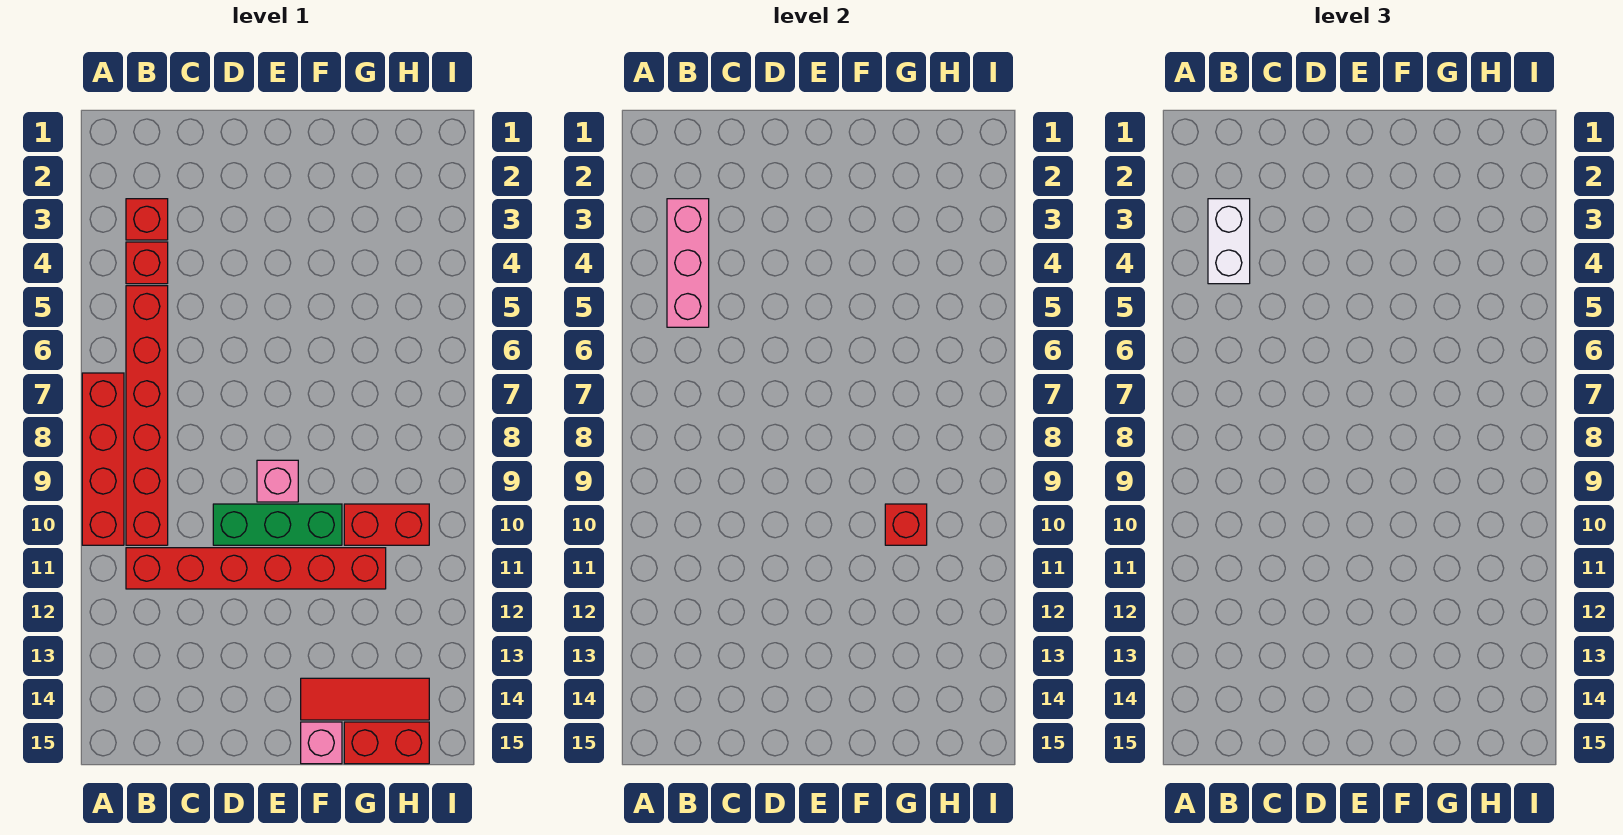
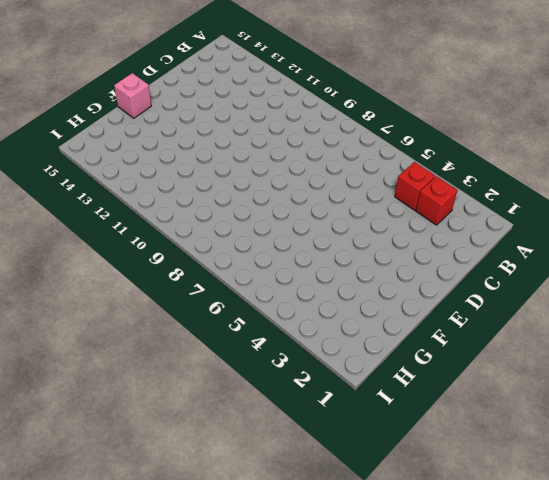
none -> red 1x4 brick [82,373,124,545]
none -> red 1x6 brick [126,286,168,545]
none -> red 1x6 brick [126,548,386,589]

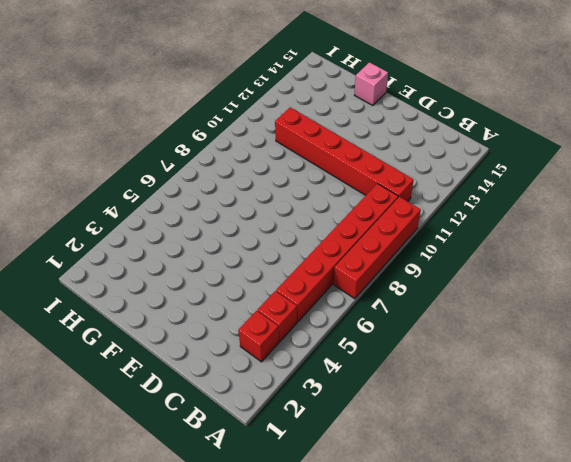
none -> green 1x3 brick [213,504,342,545]
none -> pink 1x1 brick [257,460,298,502]
none -> red 1x3 tile [301,678,429,720]

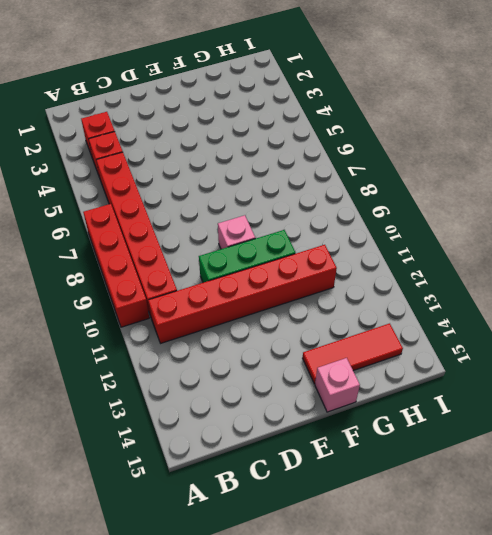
none -> red 1x2 brick [344,504,429,545]
none -> red 1x2 brick [344,722,429,764]
none -> pink 1x3 brick [667,199,709,327]

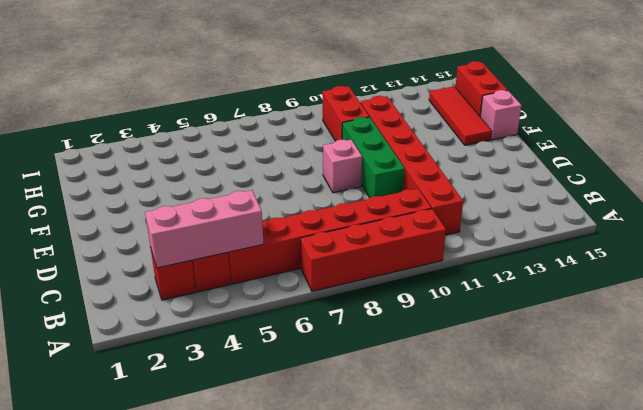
none -> red 1x1 brick [885,504,927,545]
none -> white 1x2 brick [1208,199,1250,284]

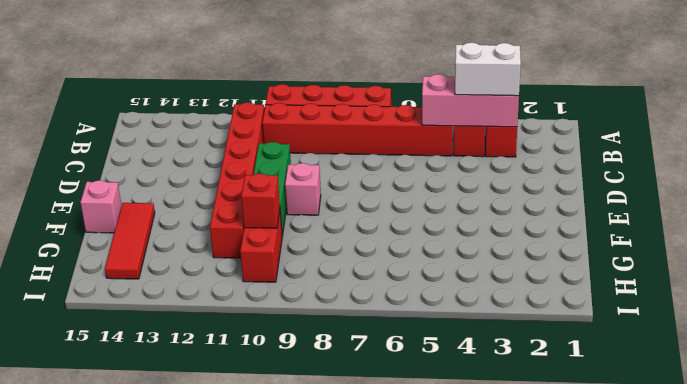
none -> red 1x2 brick [344,722,429,764]

